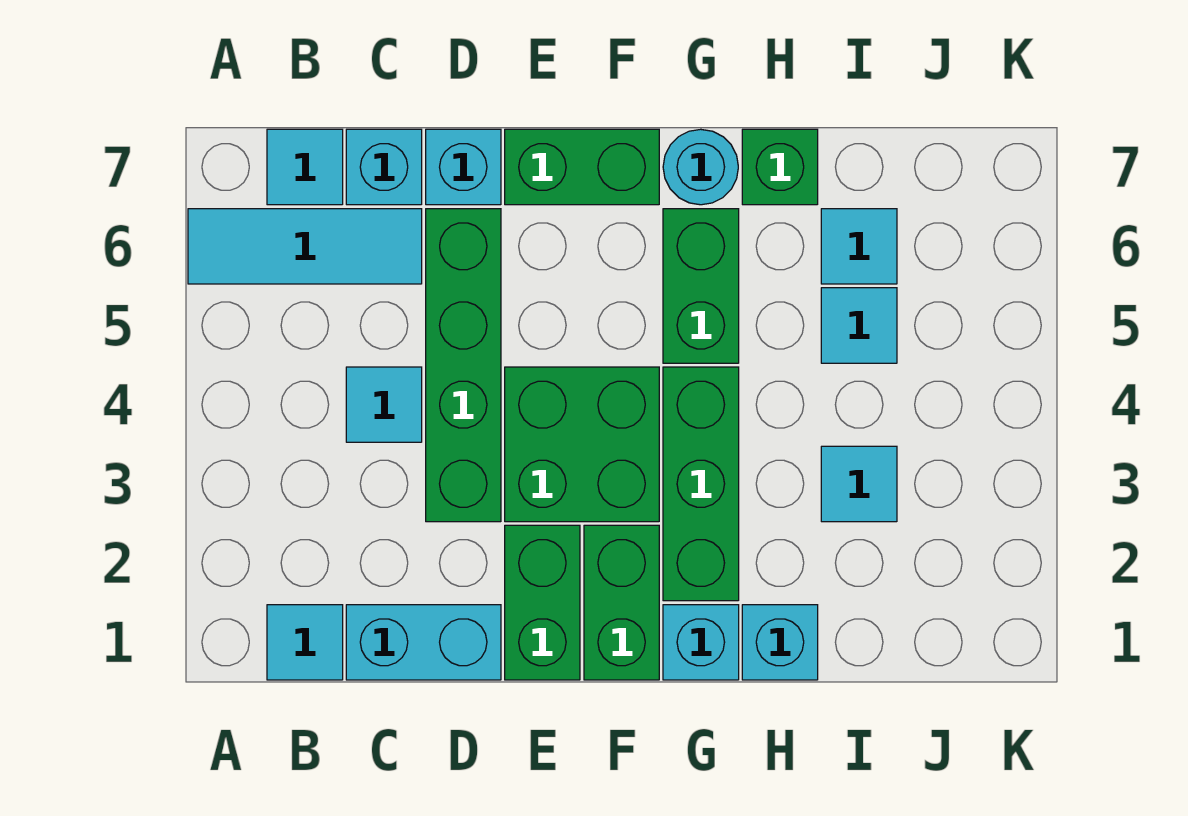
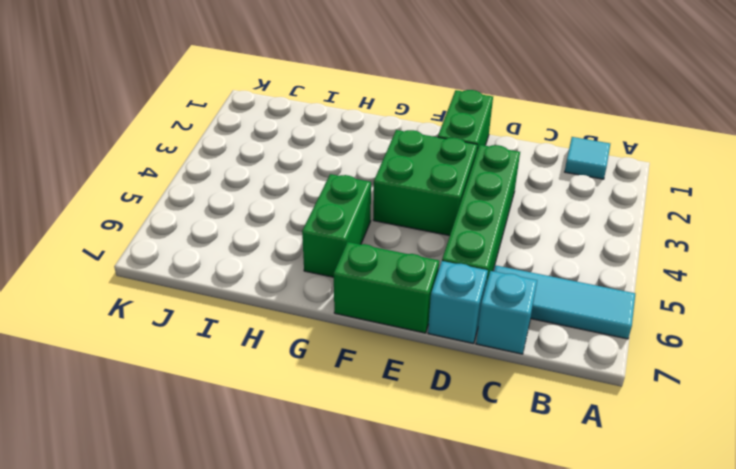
none -> cyan 1x1 tile [267,129,343,205]
none -> cyan 1x2 brick [346,605,501,680]
none -> cyan 1x1 tile [346,367,422,442]

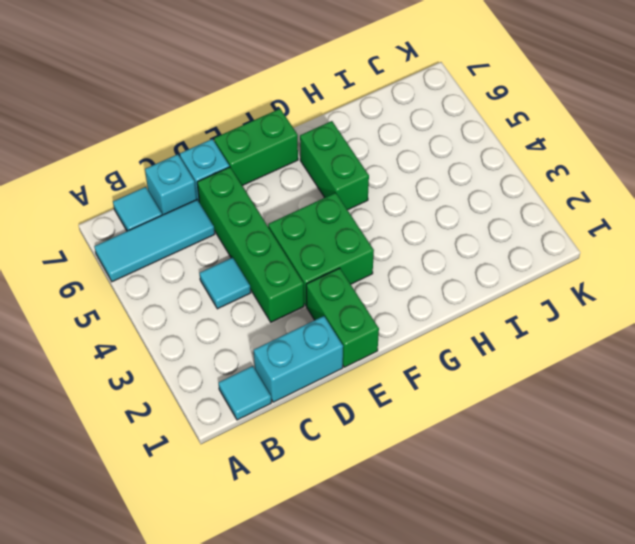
none -> green 1x2 brick [584,525,659,680]
none -> cyan 1x1 brick [663,605,739,680]
none -> green 1x3 brick [663,367,739,601]

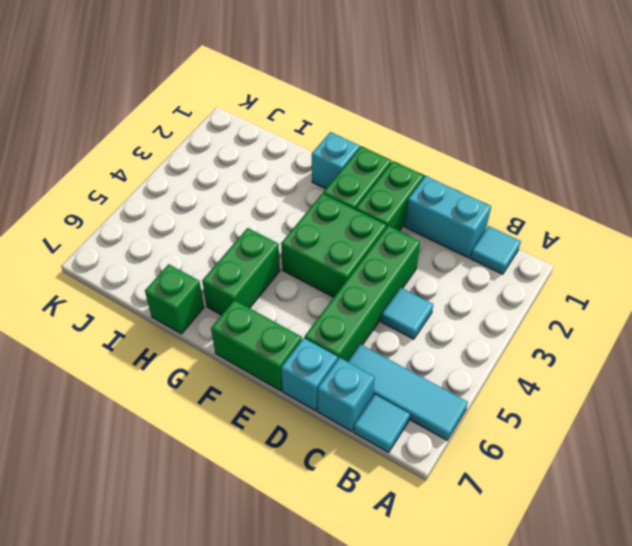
none -> green 1x3 brick [663,367,739,601]
none -> cyan 1x1 round brick [663,129,738,205]
none -> cyan 1x1 brick [742,605,818,680]

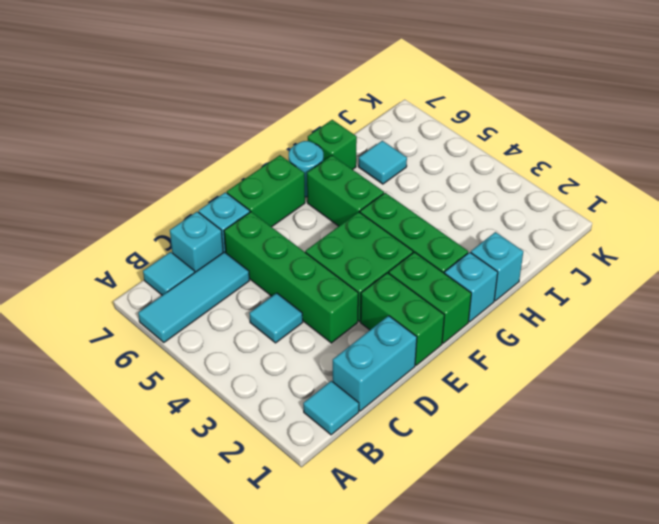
none -> cyan 1x1 tile [821,446,897,522]
none -> cyan 1x1 tile [821,288,897,363]

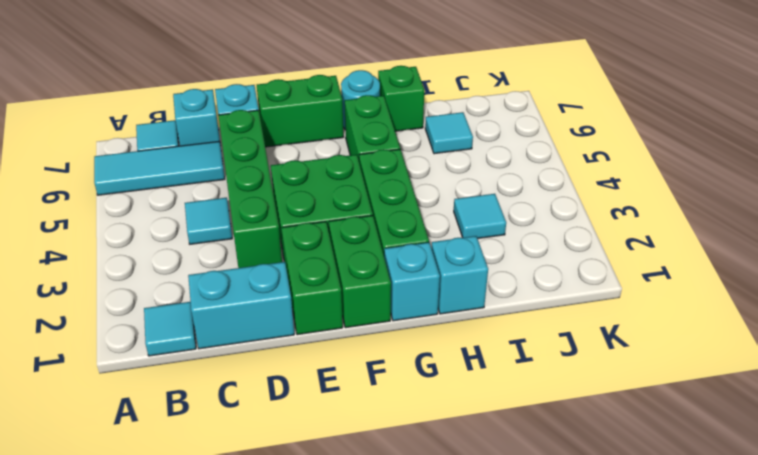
none -> cyan 1x1 tile [821,288,897,363]

